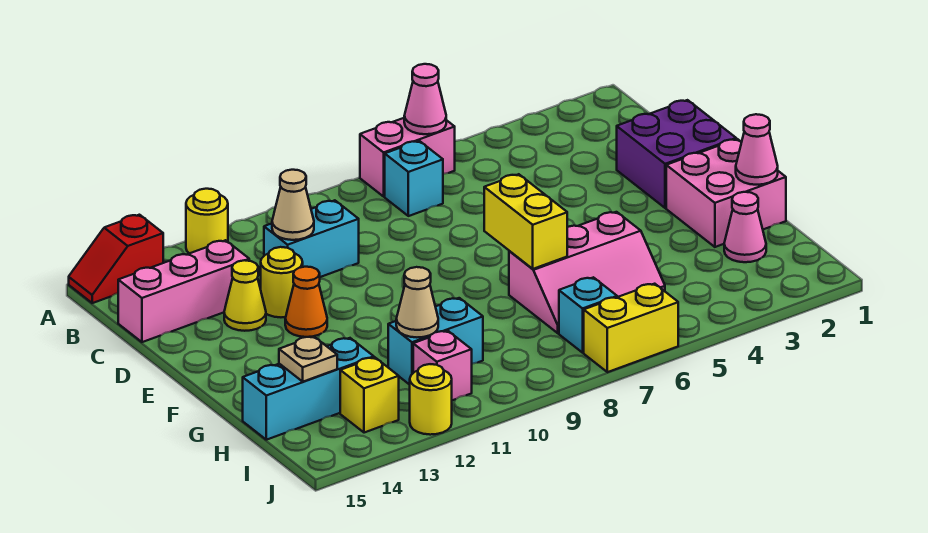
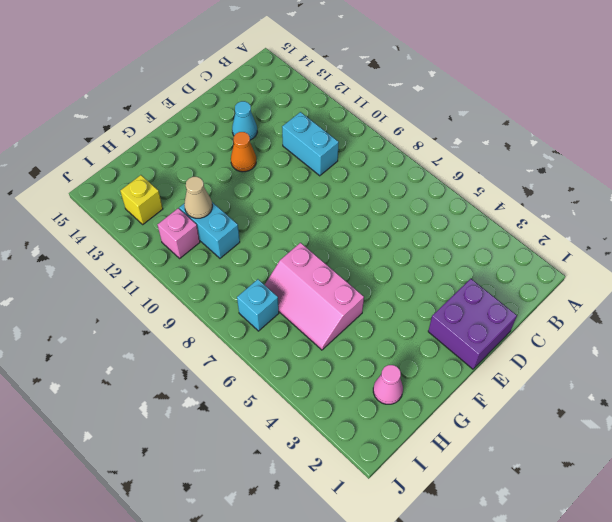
cyan 1x1 cone [232,101,257,140] -> yellow 1x1 cone [224,260,266,331]
none -> pink 1x2 brick [360,118,455,196]
none -> yellow 1x1 round brick [186,189,228,254]
none -> red 1x2 slope [69,215,163,303]

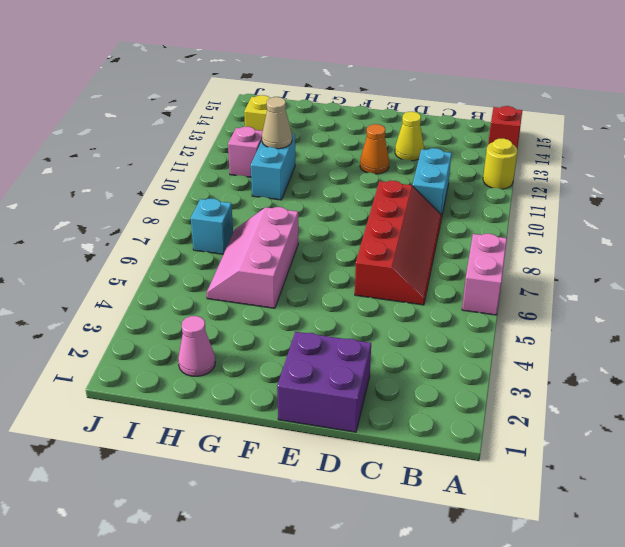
red 2x4 slope [355,181,442,305] -> none
none -> cyan 1x1 brick [385,141,443,216]
none -> pink 1x3 brick [118,240,249,342]
none -> yellow 1x1 round brick [261,247,303,317]

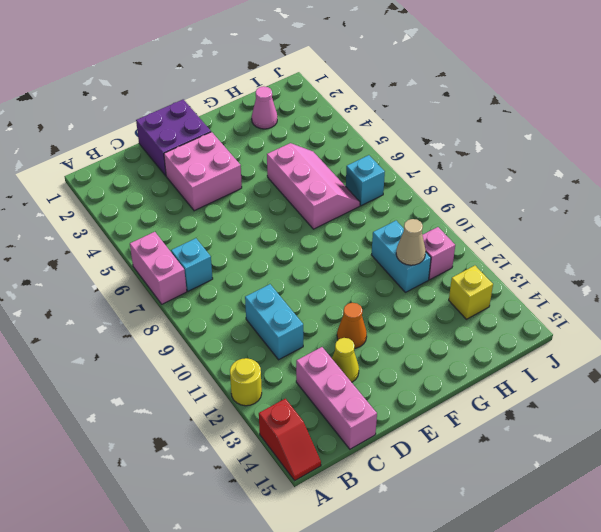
pink 2x2 brick [164,132,242,211] -> pink 2x2 brick moved to [666,139,786,247]
none -> yellow 1x1 round brick [261,247,303,317]
none -> cyan 1x3 brick [243,338,374,440]
none -> yellow 1x2 brick [584,284,678,372]

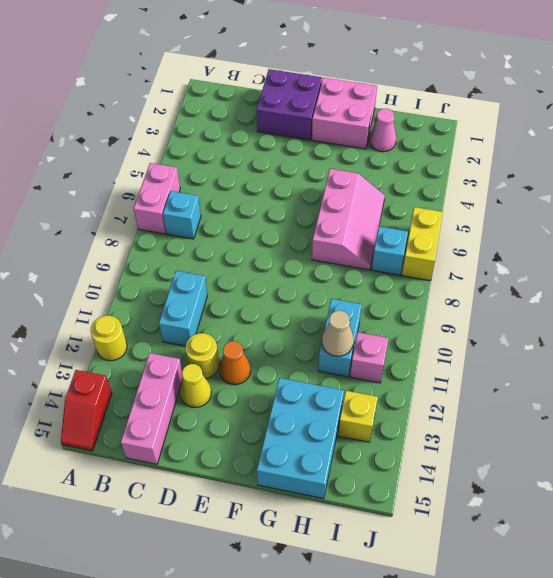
cyan 2x3 brick [257,378,344,499] -> cyan 1x3 brick [243,338,374,440]
none -> yellow 1x1 round brick [410,364,452,435]
none -> pink 1x1 cone [404,64,446,134]
none -> tan 1x1 cone [272,170,314,240]

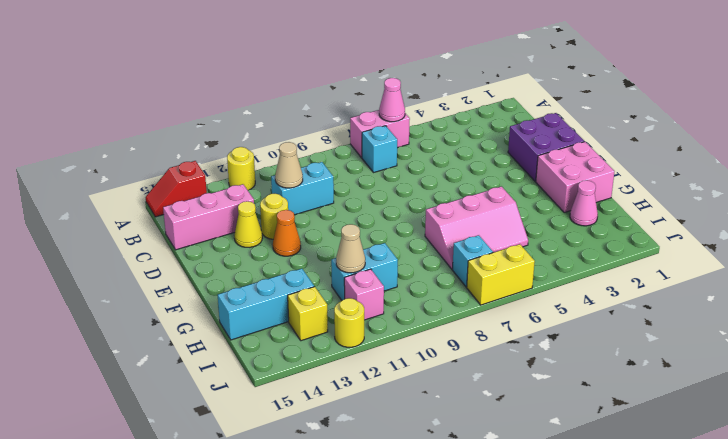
none -> yellow 1x2 brick [484,174,567,269]
none -> pink 1x1 cone [736,114,778,185]
none -> tan 1x1 plate [279,336,337,382]

